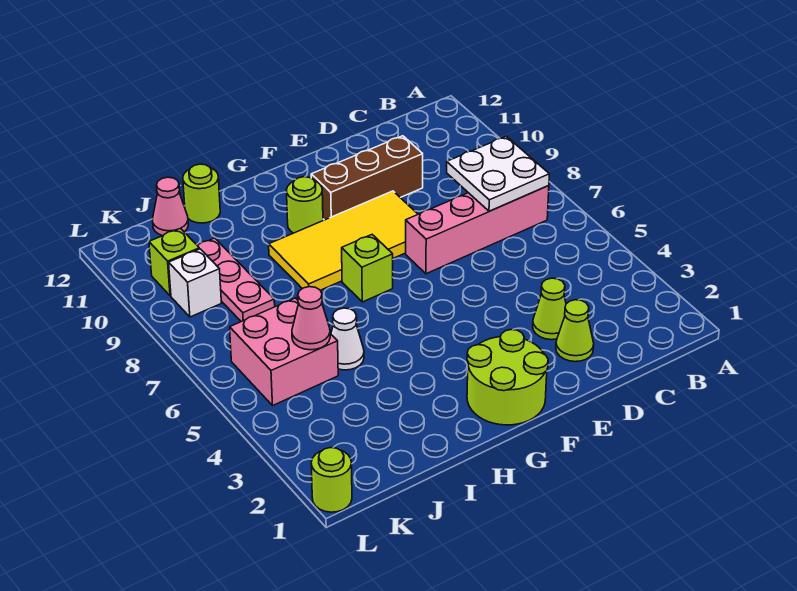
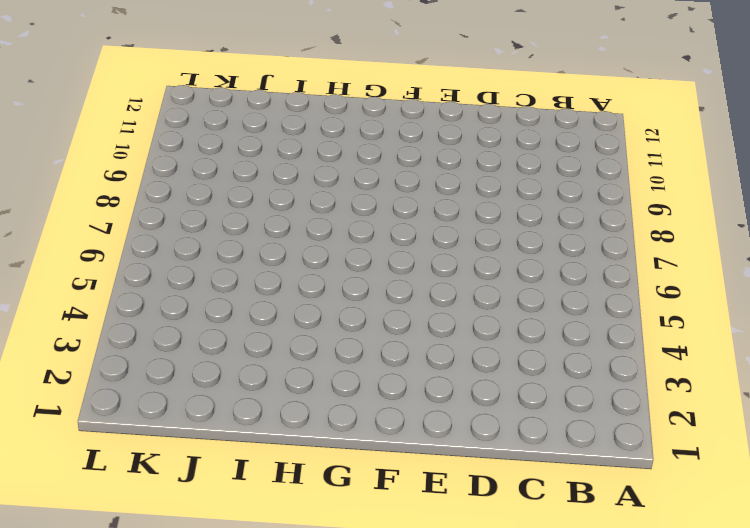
none -> pink 1x4 brick [406,186,549,274]
none -> lime 1x1 cone [556,300,594,362]
none -> lime 1x1 cone [533,278,566,340]

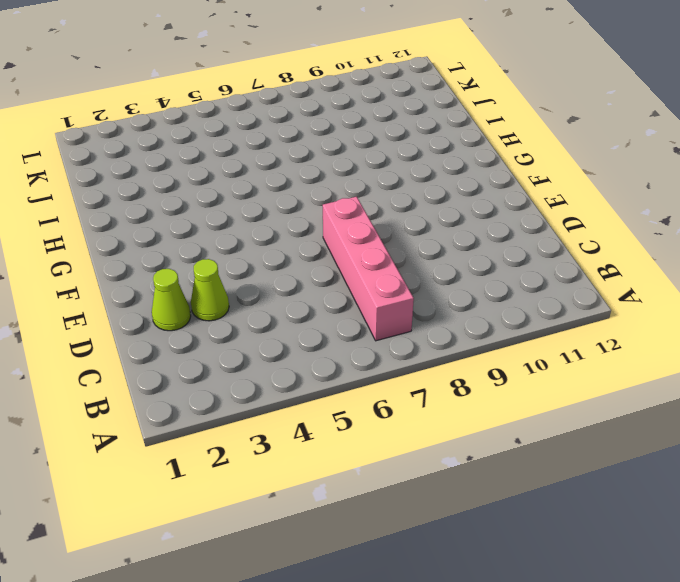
none -> brown 1x3 brick [311,136,423,220]
none -> yellow 2x4 tile [269,191,418,290]
none -> lime 2x2 round brick [467,330,548,425]

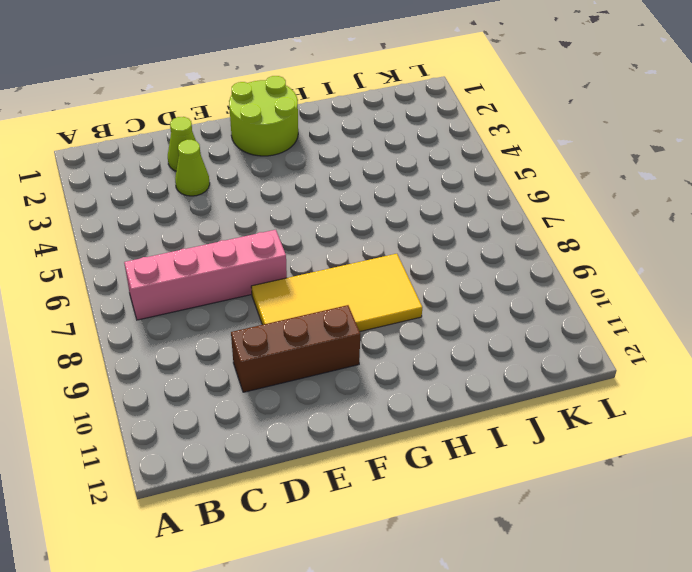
none -> lime 1x1 brick [342,235,393,302]
none -> lime 1x1 round brick [287,177,323,233]
none -> white 1x1 cone [331,308,364,370]

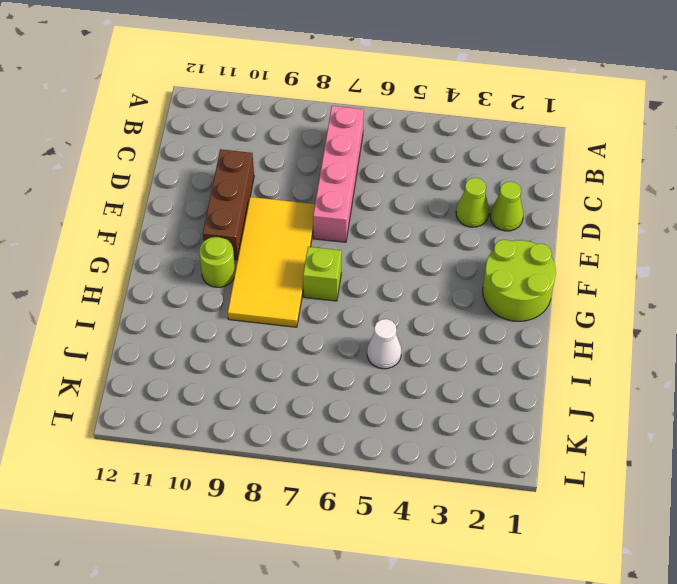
none -> lime 1x1 round brick [183,164,220,223]
none -> pink 2x2 brick [230,298,338,405]
none -> pink 1x3 plate [197,238,275,322]

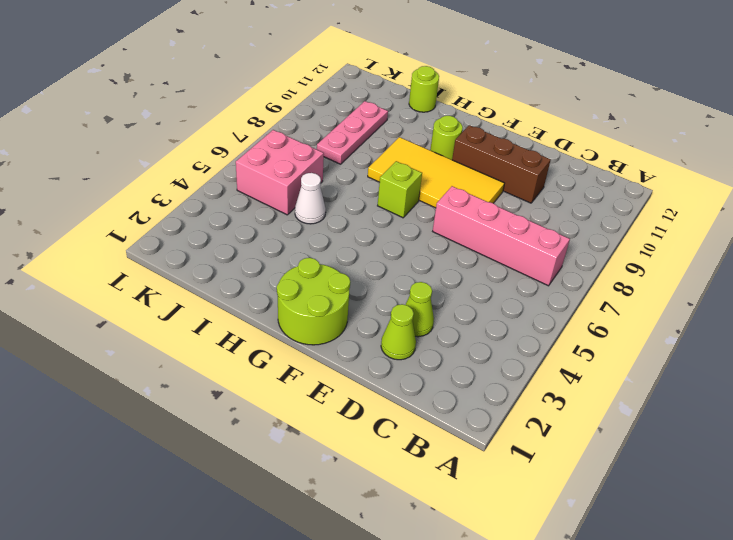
none -> pink 1x1 cone [153,177,188,236]
none -> white 1x1 brick [169,249,221,317]
none -> lime 1x1 brick [149,228,199,296]

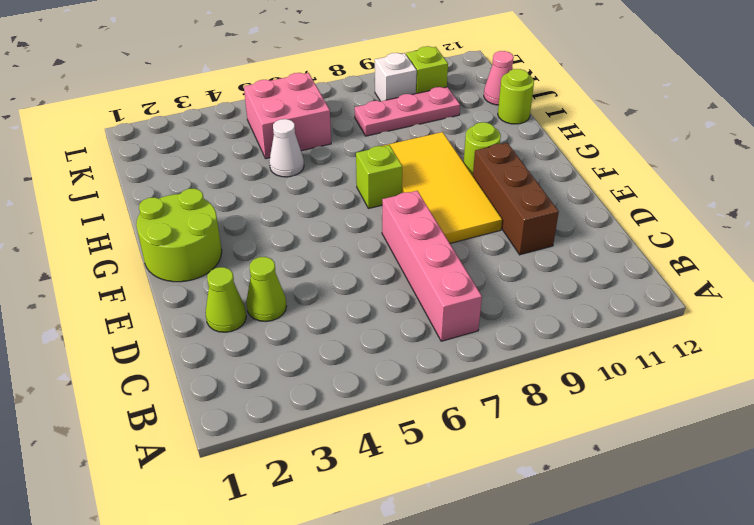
none -> lime 1x1 round brick [311,448,352,512]
none -> white 2x2 plate [447,136,549,211]
none -> pink 1x1 cone [292,287,330,350]

